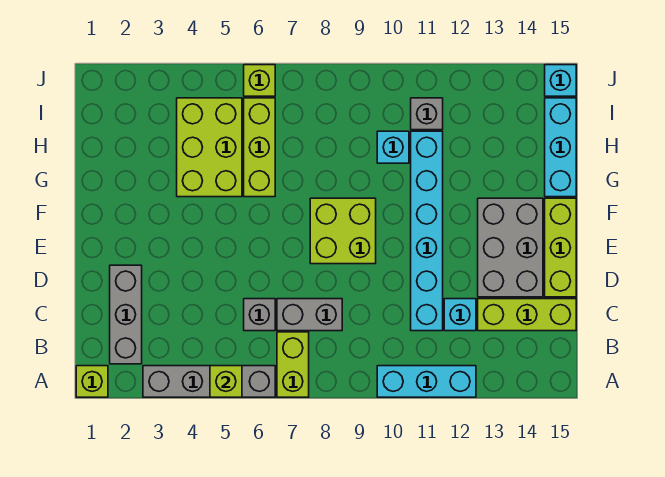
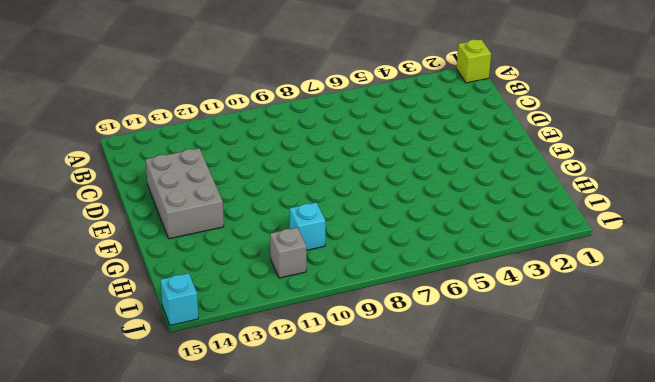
none -> grey 1x4 brick [143,366,275,397]
none -> lime 1x2 brick [277,332,309,397]
none -> cyan 1x3 brick [377,366,476,397]

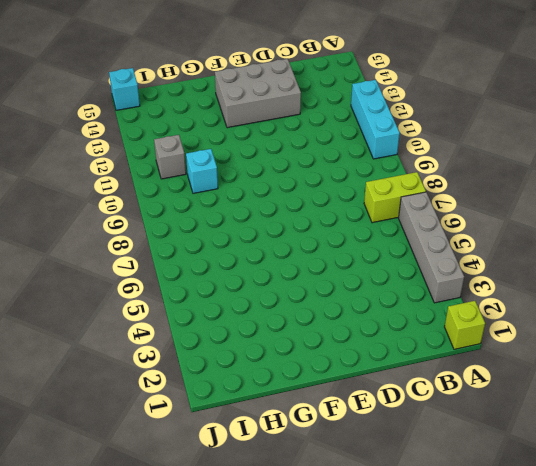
none -> grey 1x3 brick [110,265,142,364]
none -> grey 1x1 brick [244,299,275,331]
none -> grey 1x2 brick [277,299,342,331]

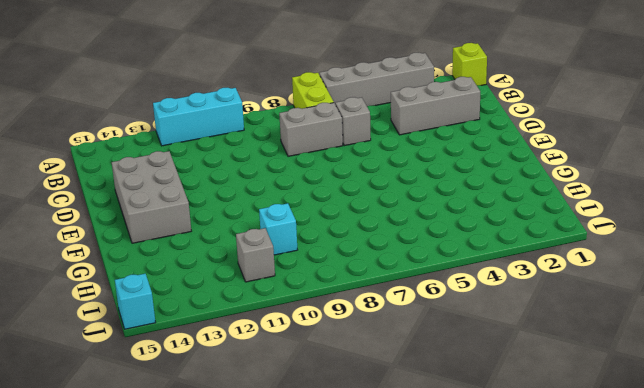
grey 1x3 brick [391,77,480,135] -> grey 1x3 brick turned to [110,265,142,364]
none -> cyan 1x6 brick [411,131,443,331]
none -> cyan 1x1 brick [444,299,476,331]
none -> lime 1x3 brick [478,299,576,331]

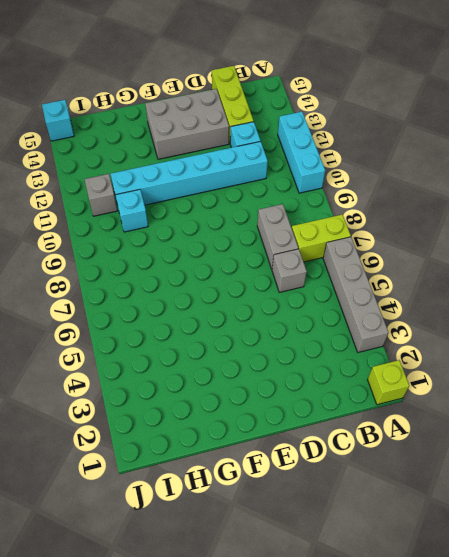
none -> grey 1x3 brick [110,265,142,364]
none -> lime 1x3 brick [545,198,576,297]
none -> lime 2x2 brick [310,198,376,264]

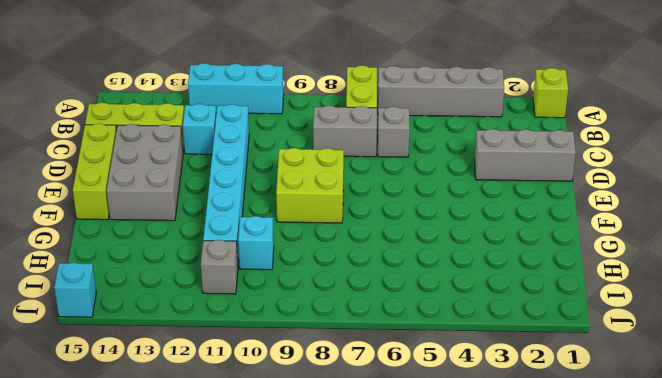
grey 1x3 brick [474,129,576,181] -> grey 1x3 brick turned to [110,265,142,364]
none -> lime 2x3 brick [177,98,242,197]
none -> lime 1x3 brick [244,98,275,197]
none -> cyan 1x3 brick [545,98,576,197]

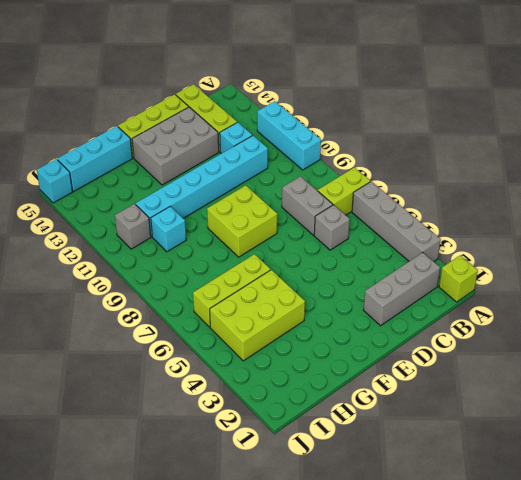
none -> lime 1x1 brick [244,65,275,96]
none -> lime 1x1 brick [210,366,242,397]

